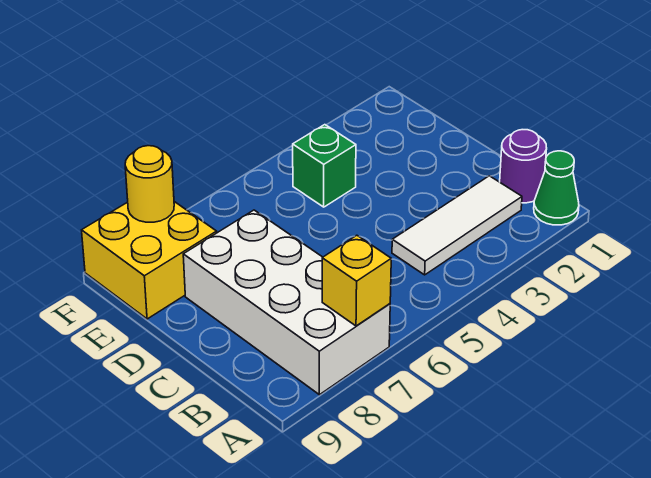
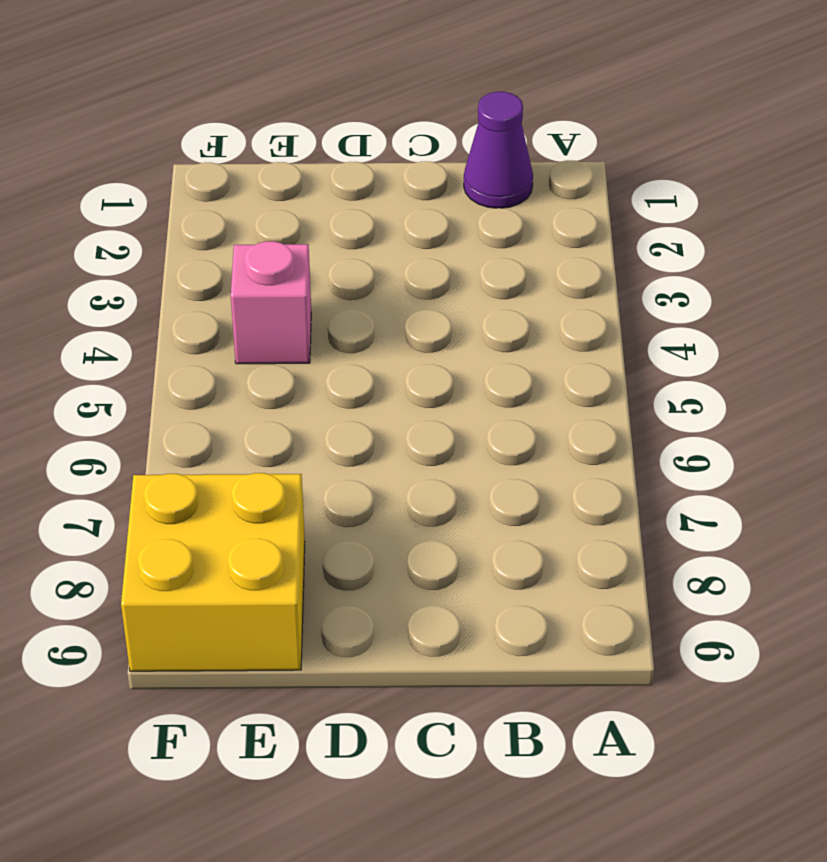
purple 1x1 cone [464,92,533,208] -> purple 1x1 round brick [500,130,547,203]
pink 1x1 brick [231,241,311,364] -> green 1x1 brick [293,125,356,207]
none -> green 1x1 cone [534,151,579,225]
none -> white 2x4 brick [183,210,390,395]

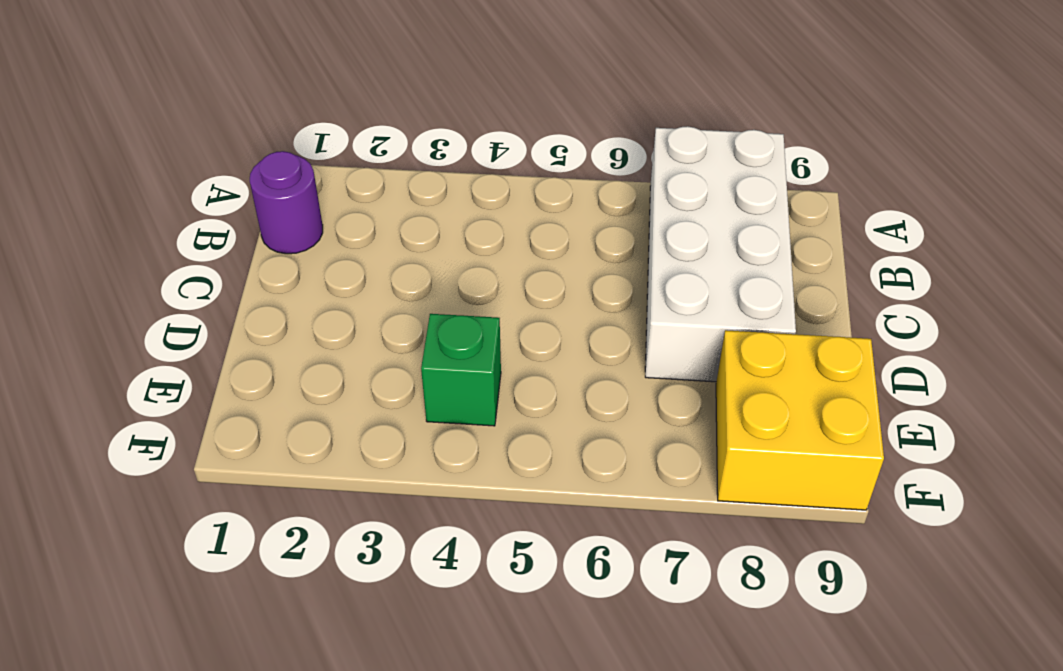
none -> green 1x1 cone [534,151,579,225]
none -> white 1x3 tile [392,176,522,275]

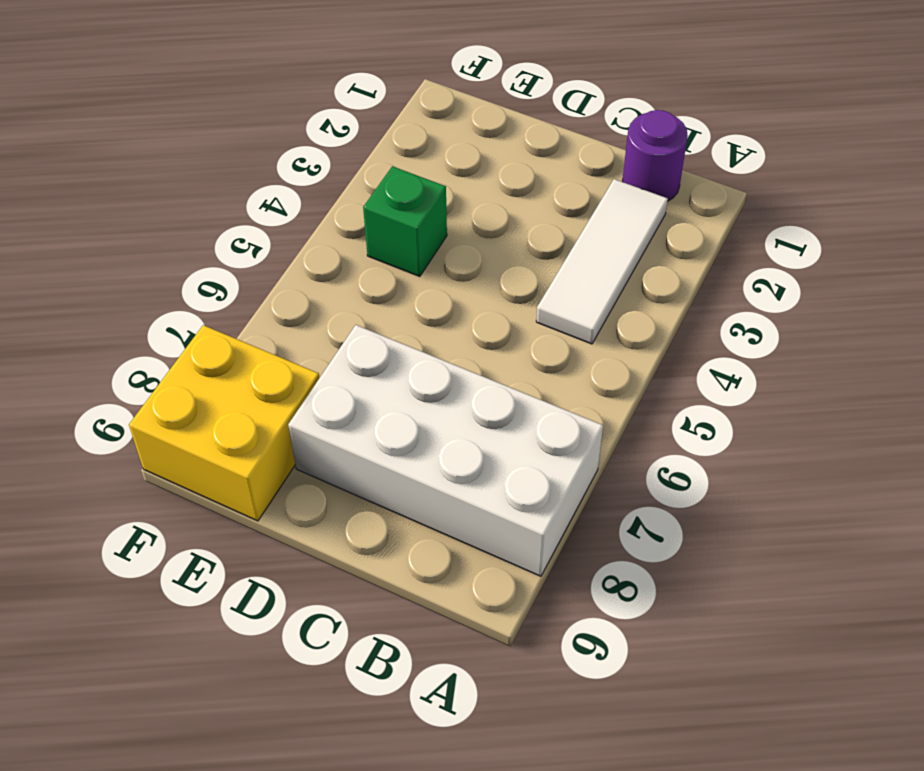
none -> green 1x1 cone [534,151,579,225]
none -> yellow 1x1 brick [322,235,391,326]

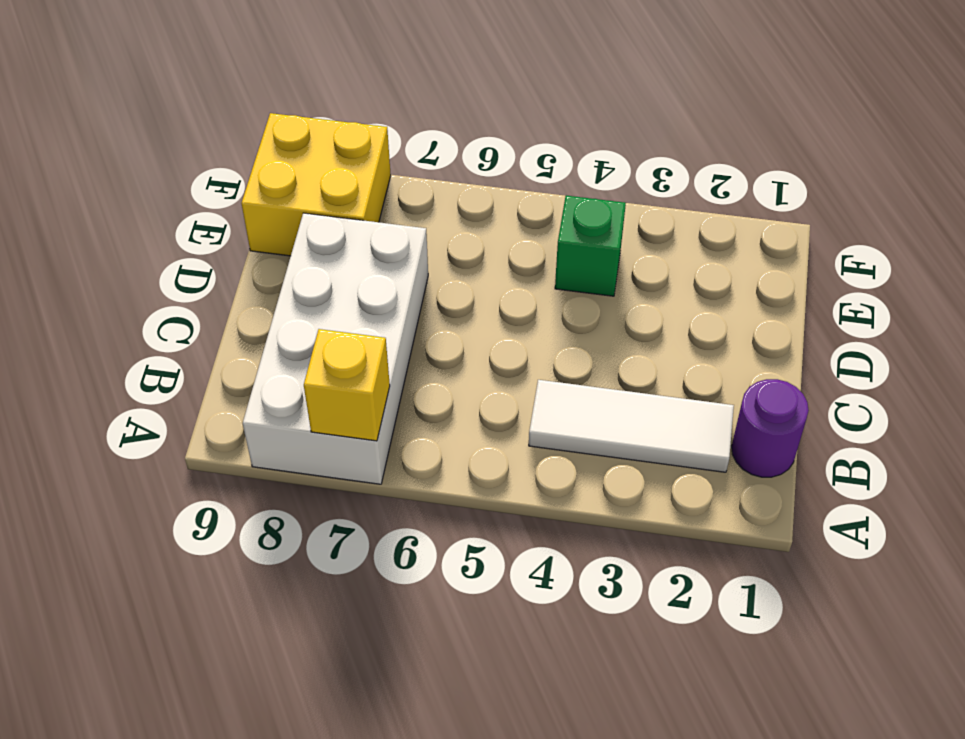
none -> green 1x1 cone [534,151,579,225]
none -> yellow 1x1 round brick [125,146,174,222]

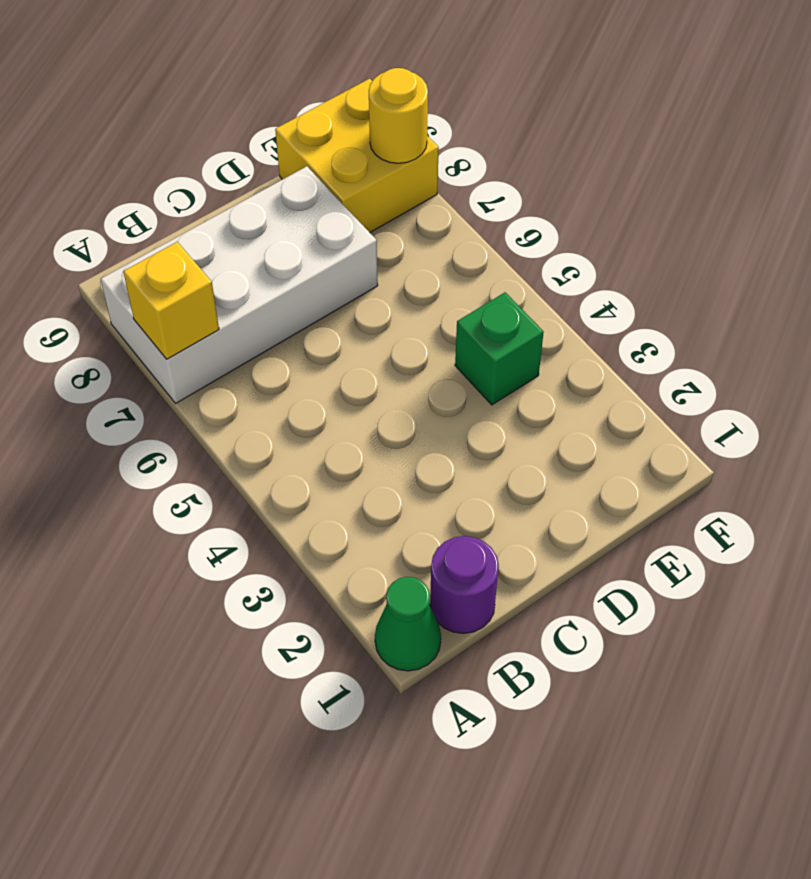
none -> white 1x3 tile [392,176,522,275]

